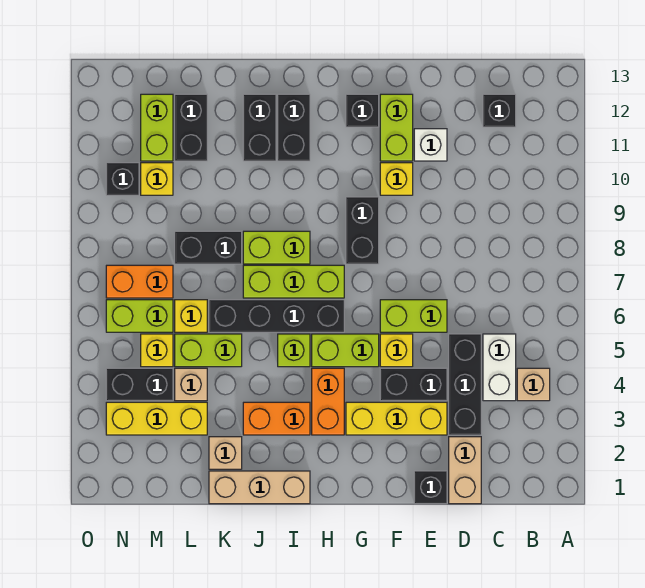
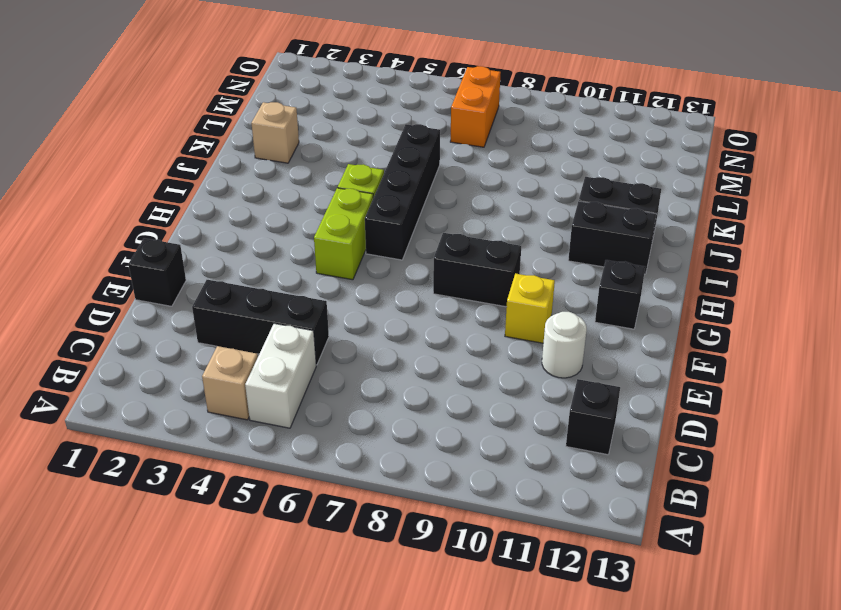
white 1x2 brick [245,323,316,428] -> white 1x2 brick turned to [483,334,516,401]
white 1x1 round brick [542,312,587,378] -> white 1x1 brick [414,129,447,161]
none -> tan 1x2 brick [449,437,481,504]
none -> yellow 1x3 brick [346,402,447,435]
none -> black 1x2 brick [380,368,447,401]
none -> lime 1x2 brick [380,300,447,332]

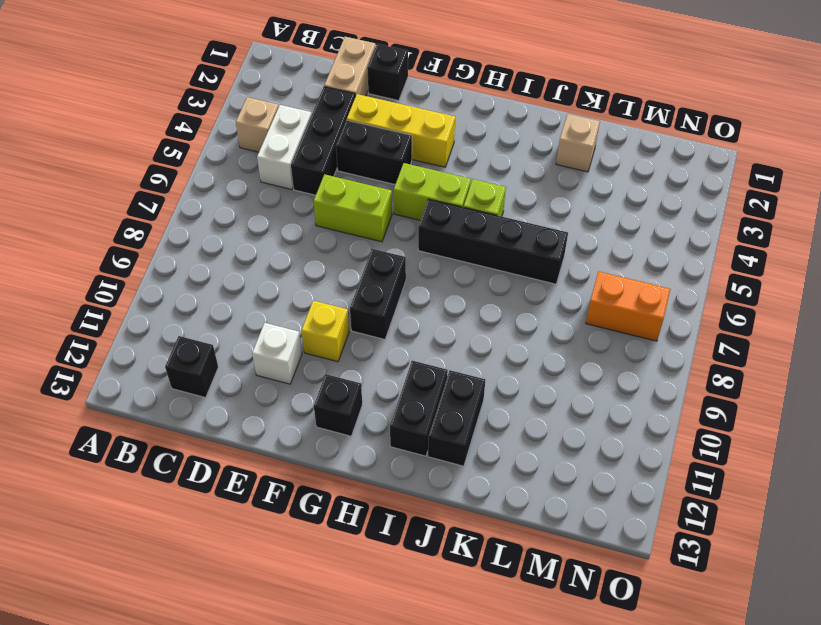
none -> yellow 1x1 brick [380,334,413,367]
none -> lime 1x2 brick [380,94,413,161]
none -> orange 1x2 brick [312,368,344,435]
none -> lime 1x3 brick [243,265,344,298]

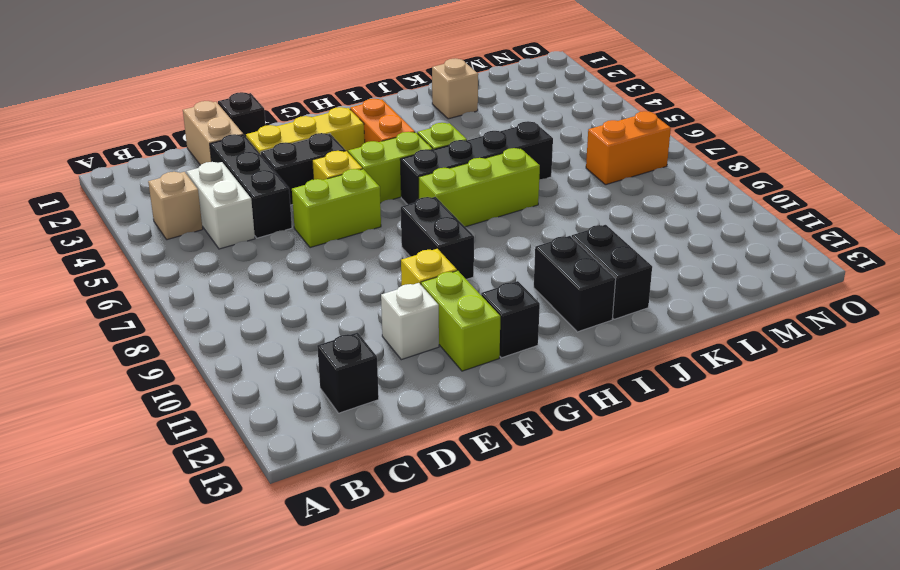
none -> tan 1x3 brick [209,471,310,504]
none -> orange 1x2 brick [243,402,310,435]
none -> lime 1x2 brick [243,231,310,264]
none -> lime 1x2 brick [175,334,242,367]

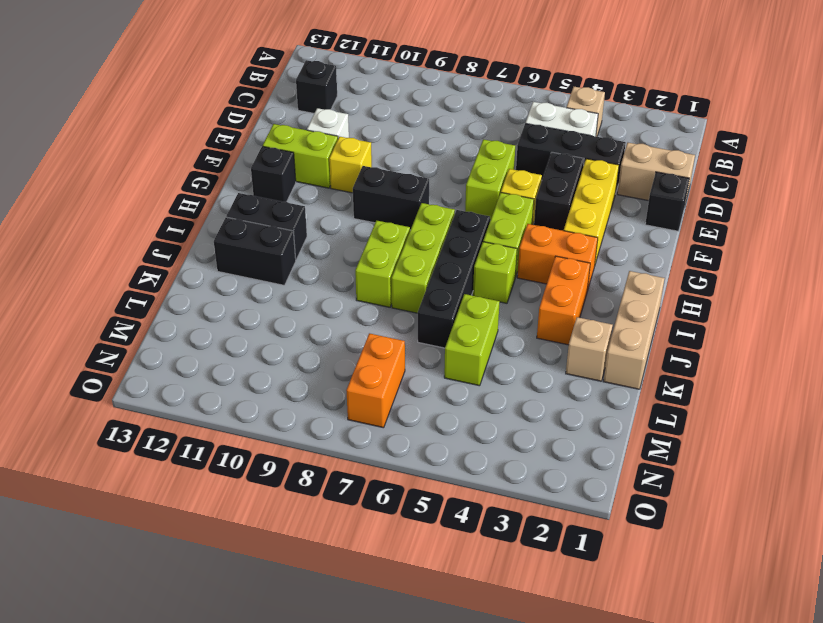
none -> black 1x2 brick [175,231,242,264]
none -> yellow 1x3 brick [106,402,207,435]
none -> tan 1x1 brick [175,368,207,401]
none -> yellow 1x1 brick [175,300,207,332]

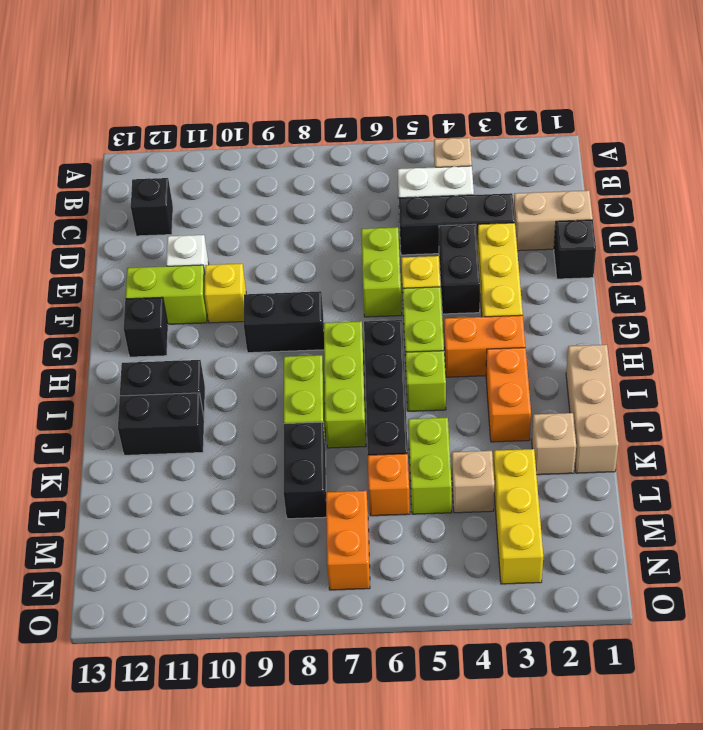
orange 1x1 brick [368,454,410,516] -> yellow 1x1 brick [175,300,207,332]
none -> black 1x2 brick [175,94,207,161]
none -> black 1x2 brick [106,368,173,401]
none -> yellow 1x1 brick [141,334,173,367]
none -> lime 1x2 brick [106,300,173,332]

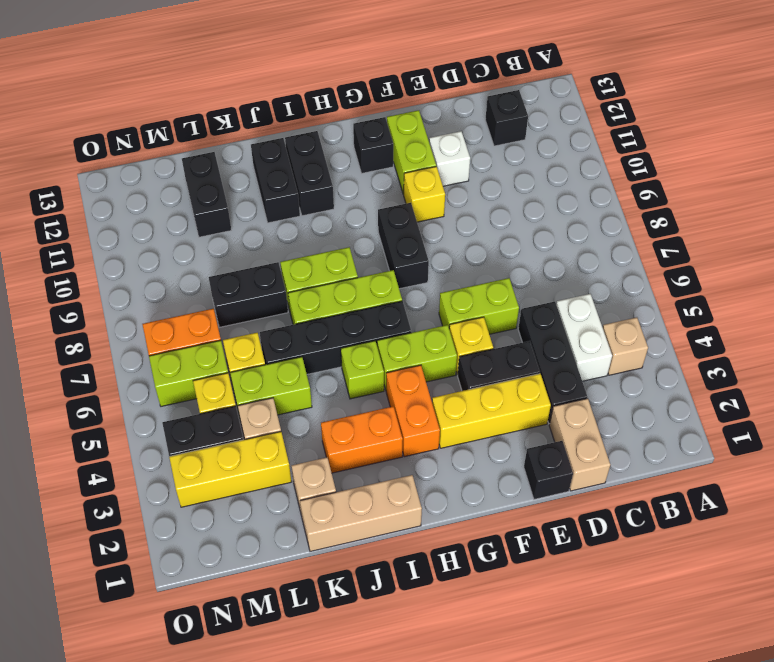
none -> yellow 1x1 brick [141,163,173,195]
none -> lime 1x2 brick [141,94,173,161]
none -> black 1x1 brick [106,163,139,195]

